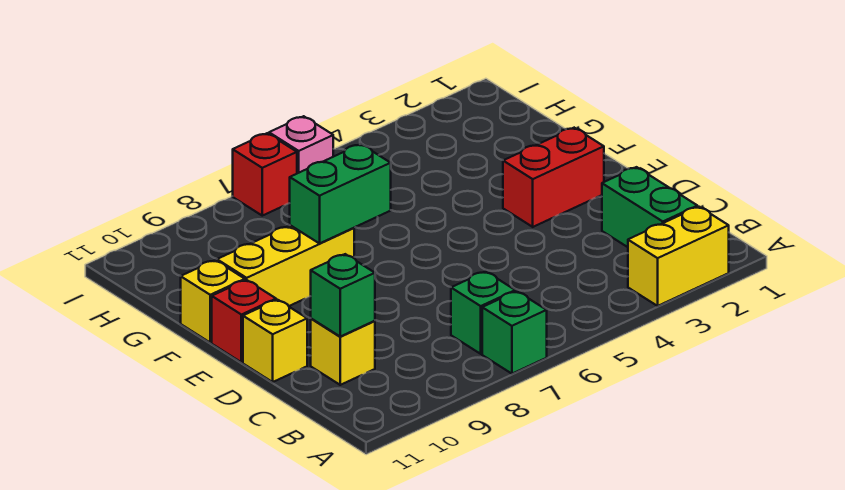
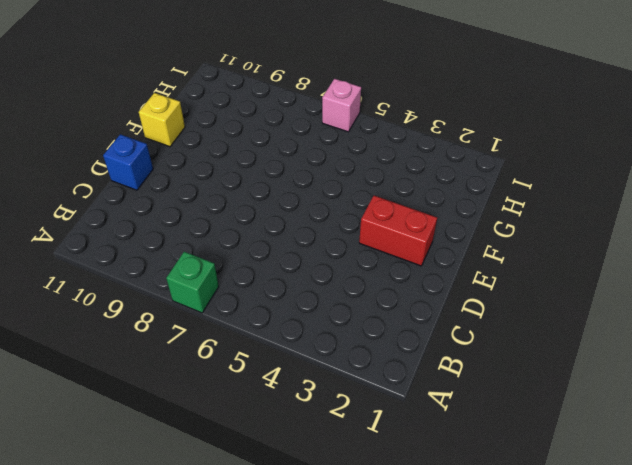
blue 1x1 brick [103,134,153,190] -> yellow 1x1 brick [243,300,307,382]
none -> yellow 1x2 brick [628,207,729,306]
none -> green 1x2 brick [602,167,697,247]
none -> green 1x1 brick [451,271,515,354]

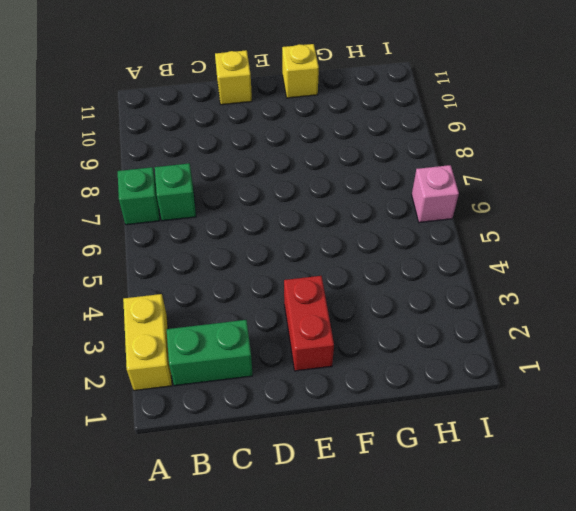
none -> yellow 1x1 brick [311,319,375,385]
none -> red 1x1 brick [212,280,276,362]
none -> yellow 1x3 brick [217,225,354,306]

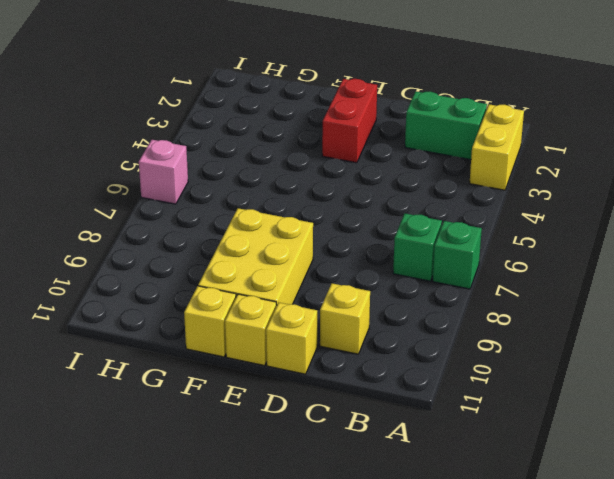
yellow 2x3 brick [198,208,313,305] -> yellow 1x3 brick [217,225,354,306]
yellow 1x1 brick [225,294,277,366] -> red 1x1 brick [212,280,276,362]
none -> red 1x1 brick [233,133,297,216]
none -> green 1x1 brick [311,254,375,337]
none -> green 1x2 brick [290,144,391,243]

